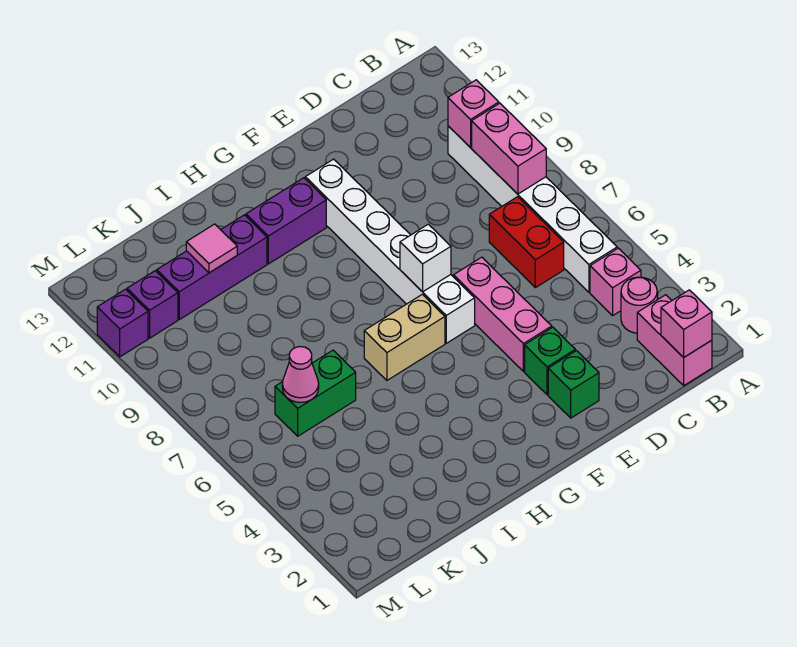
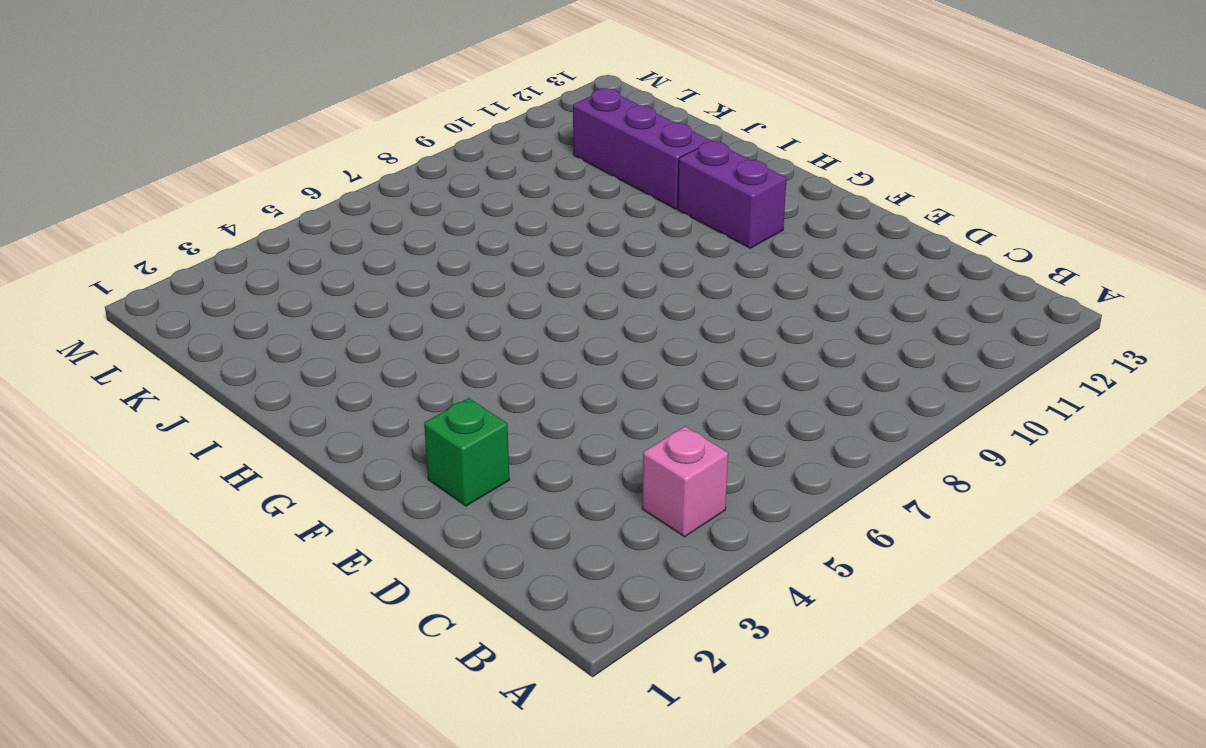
none -> pink 1x2 brick [637,295,712,385]
none -> pink 1x1 round brick [621,277,658,333]
none -> white 1x6 brick [448,126,617,292]

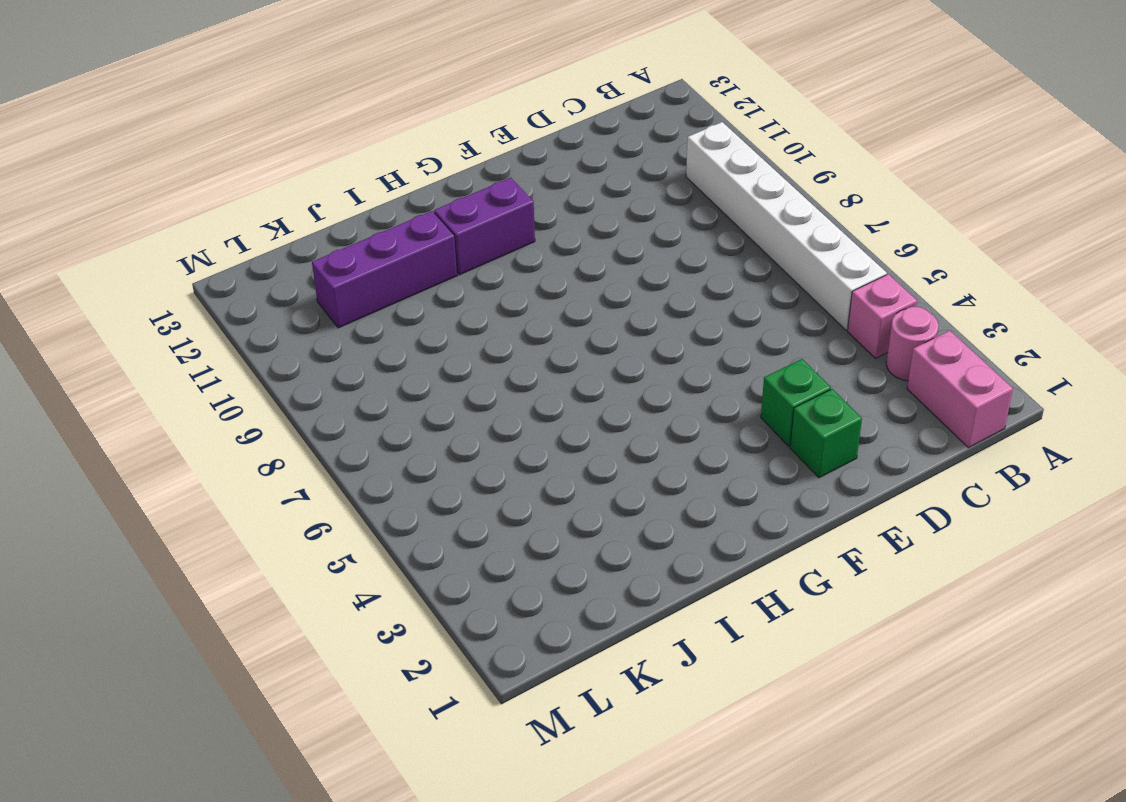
none -> red 1x2 brick [489,197,564,288]
none -> pink 1x3 brick [453,257,552,371]
none -> white 1x6 brick [305,159,475,343]

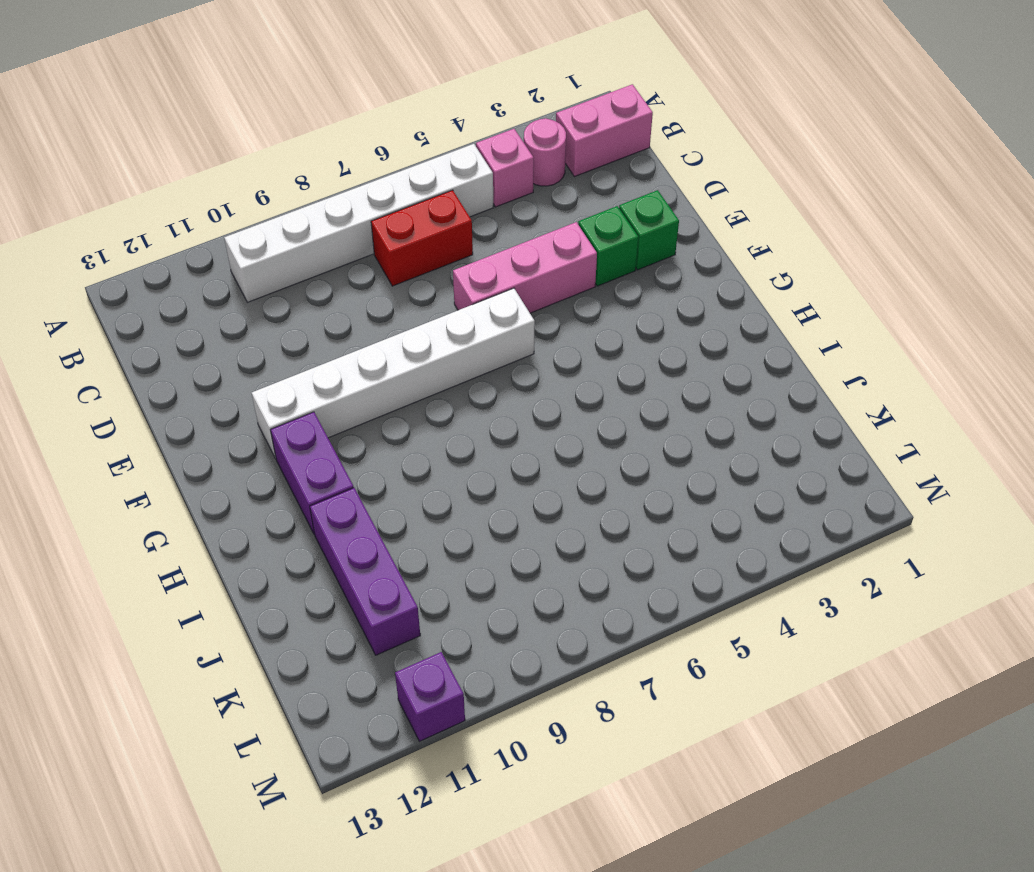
none -> tan 1x2 brick [364,294,445,380]
none -> green 1x2 brick [275,350,356,436]
none -> purple 1x1 brick [127,271,178,338]

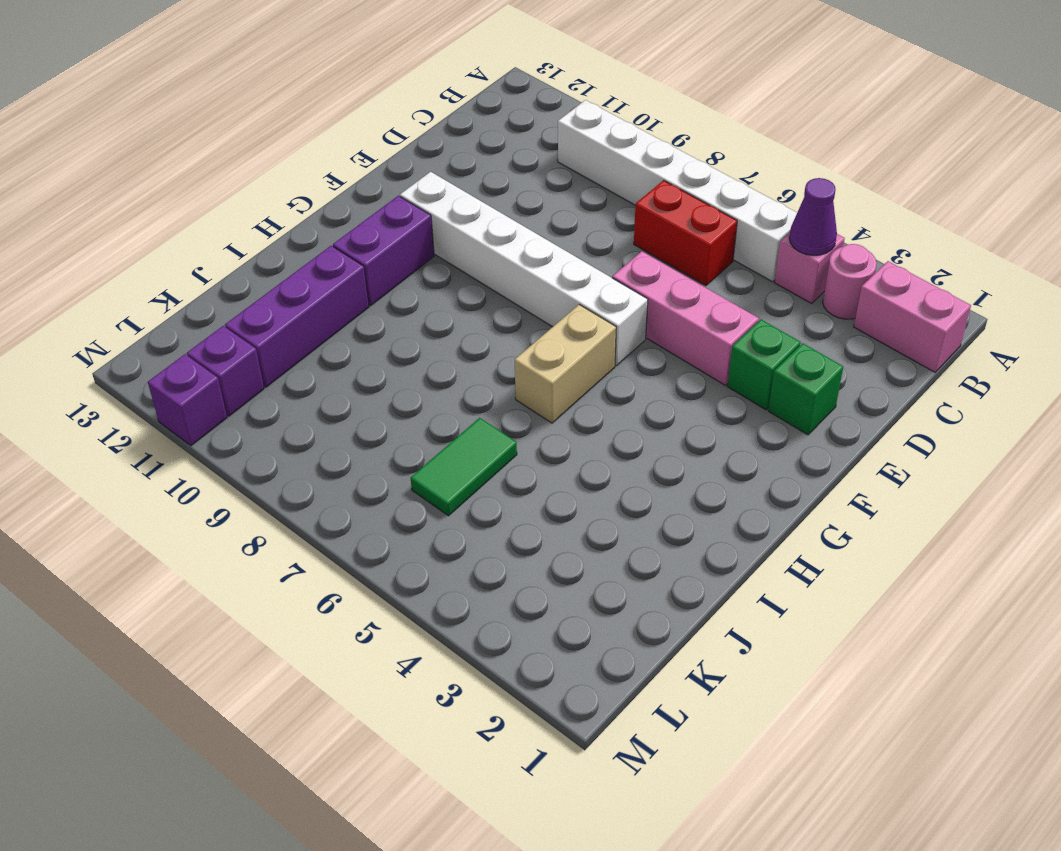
purple 1x1 cone [789,178,837,255] -> none
green 1x2 tile [411,418,517,516] -> green 1x2 brick [275,350,356,436]
none -> pink 1x1 brick [661,290,712,358]
none -> pink 1x2 brick [472,103,546,194]
none -> pink 1x1 brick [448,80,499,147]

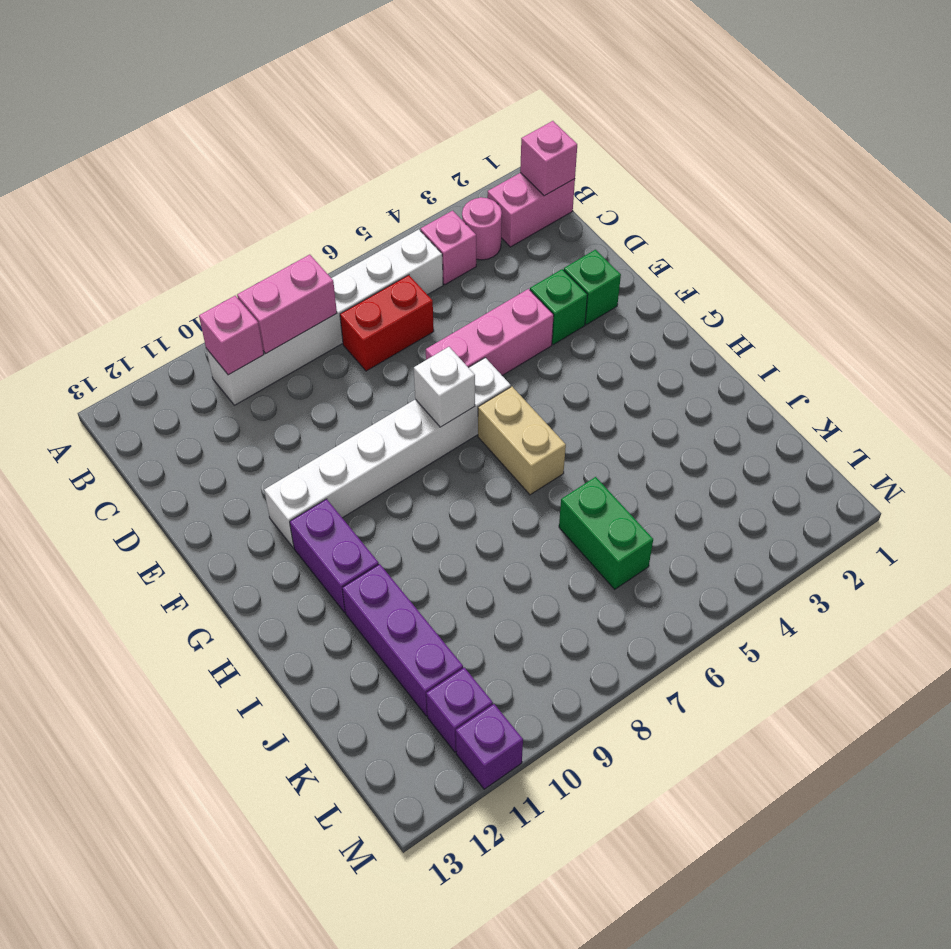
none -> pink 1x1 tile [186,224,237,273]
none -> pink 1x1 cone [282,347,319,402]

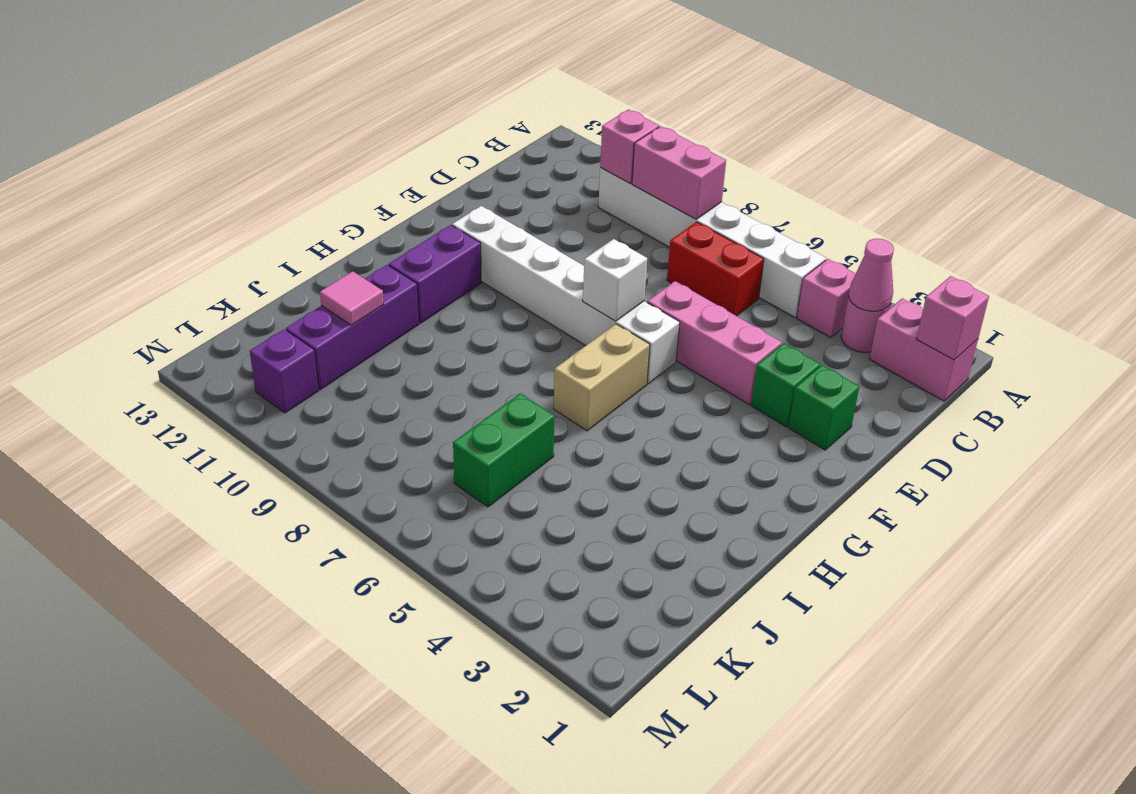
pink 1x1 cone [848,239,894,311] -> pink 1x1 cone moved to [282,347,319,402]
none -> purple 1x1 brick [97,289,148,357]

